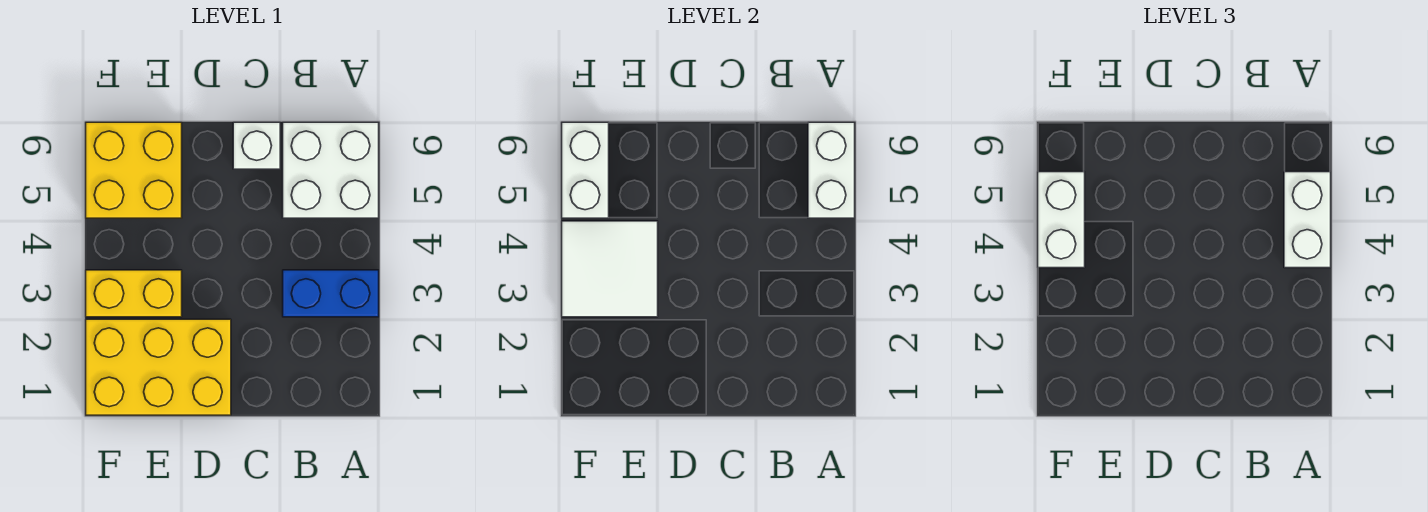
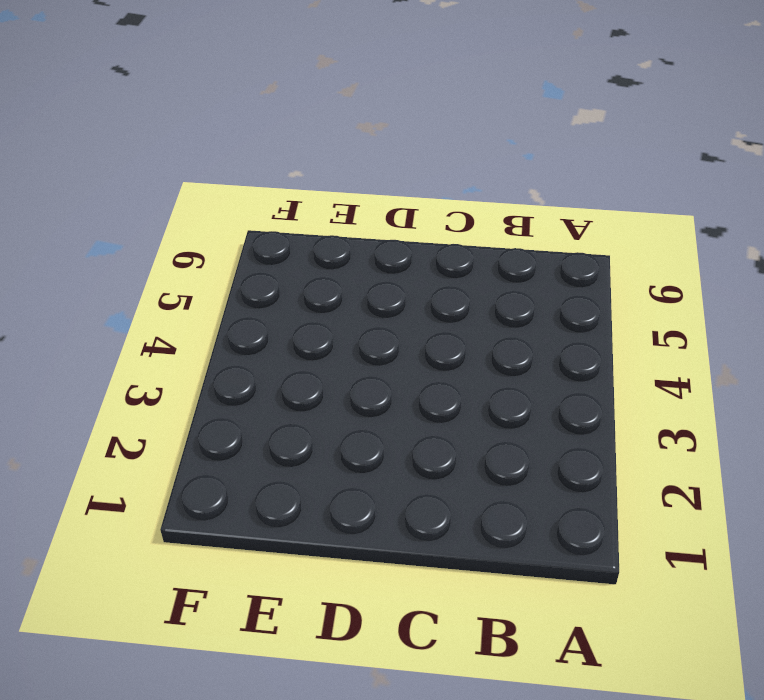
none -> blue 1x2 brick [283,270,379,317]
none -> white 2x2 brick [283,122,379,218]

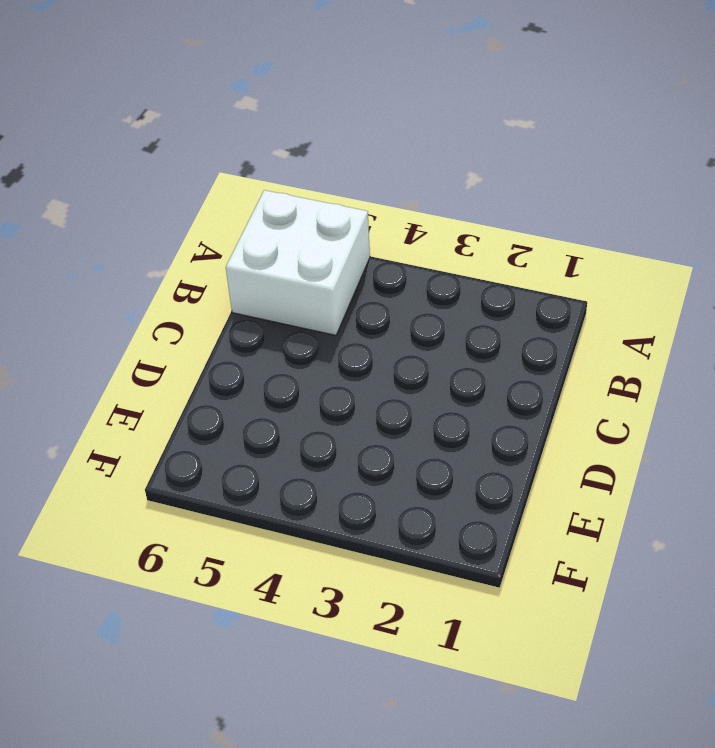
none -> blue 1x2 brick [283,270,379,317]
none -> white 1x1 brick [233,122,280,169]

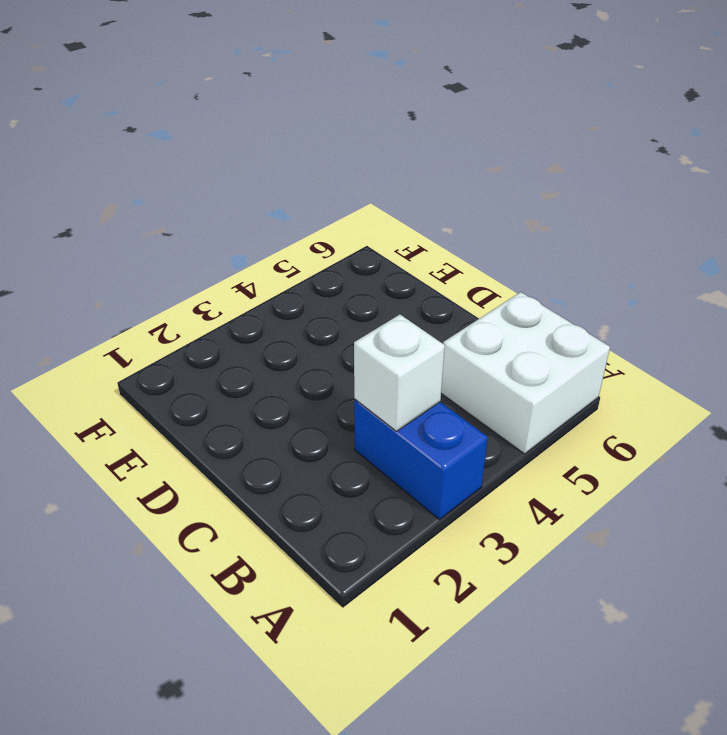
white 1x1 brick [354,315,445,431] -> white 1x1 brick moved to [233,122,280,169]
none -> yellow 2x3 brick [86,319,231,415]
none -> yellow 1x2 brick [86,270,182,317]

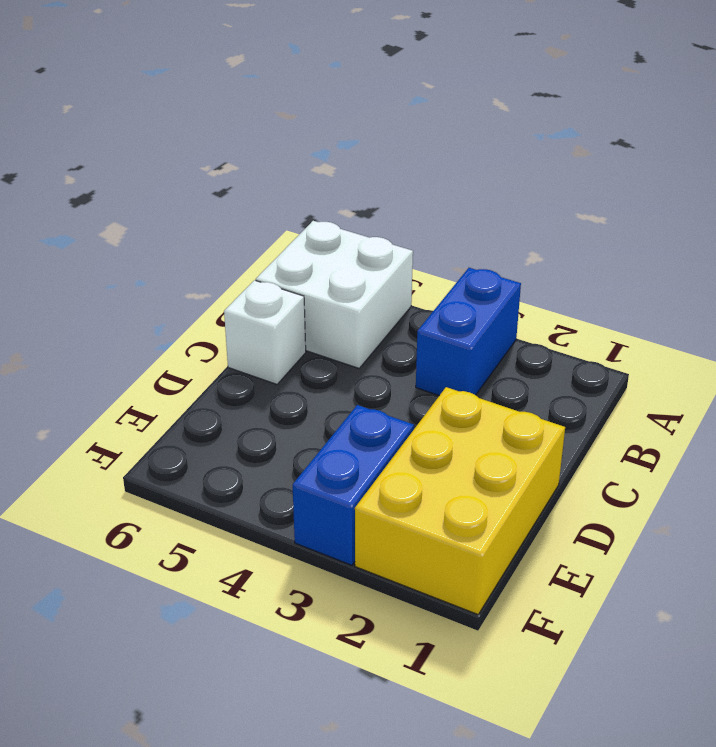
blue 1x2 brick [293,405,414,565] -> yellow 1x2 brick [86,270,182,317]
none -> yellow 2x2 brick [86,122,182,218]
none -> white 1x2 brick [808,122,855,218]

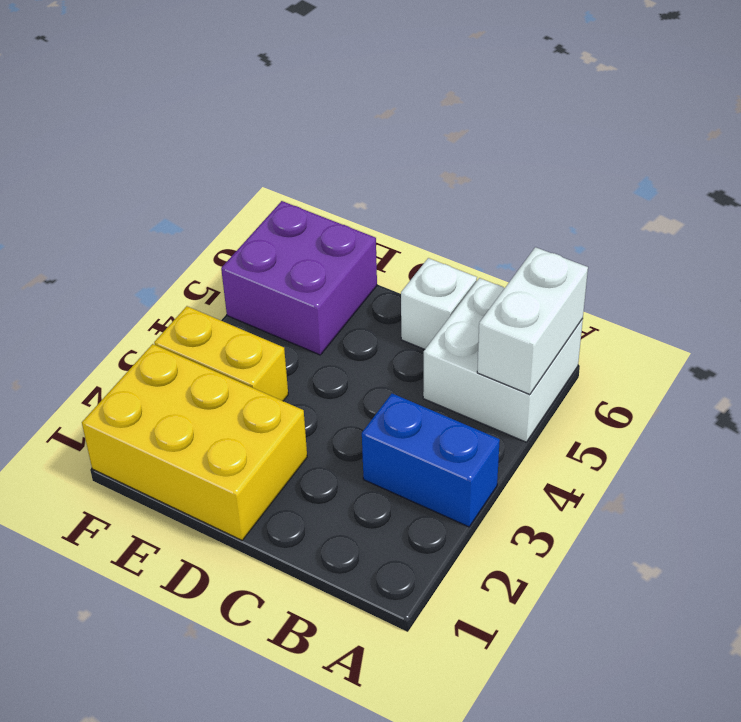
purple 2x2 brick [221,201,377,355] -> yellow 2x2 brick [86,122,182,218]
none -> white 2x2 tile [562,221,658,317]
none -> white 1x2 brick [562,122,609,218]

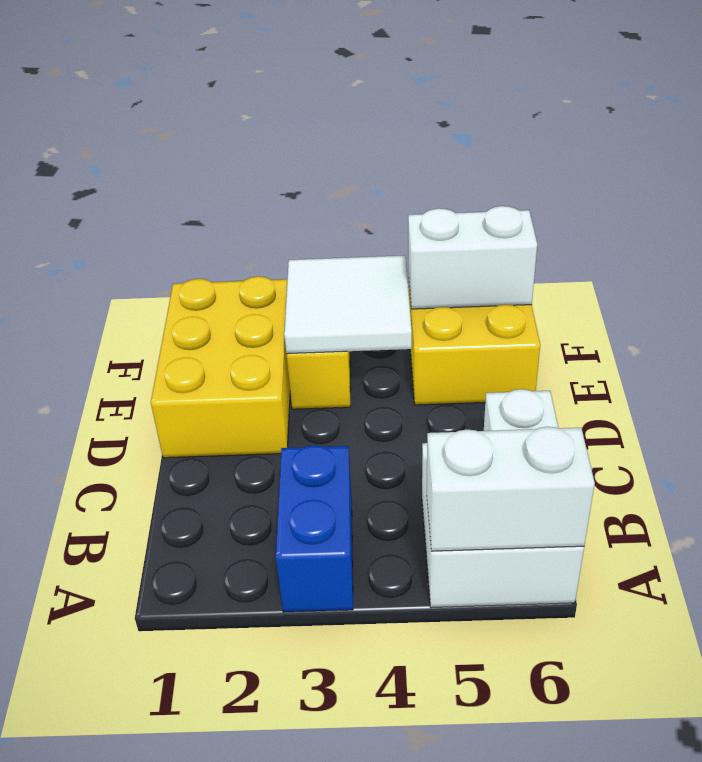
none -> white 1x2 brick [1284,172,1331,268]
none -> white 1x2 brick [1038,172,1085,268]

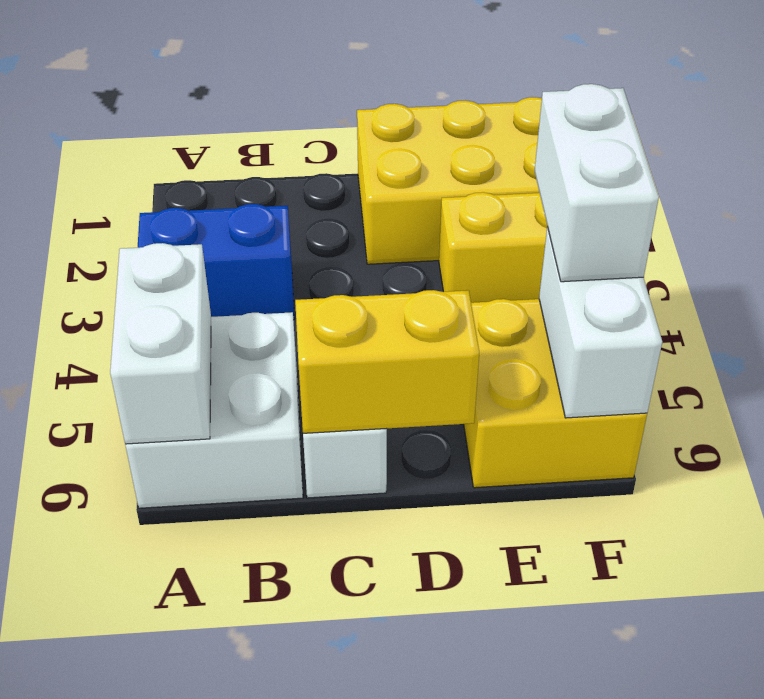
yellow 1x2 brick [295,290,479,433] -> none
none -> white 2x2 tile [562,221,658,317]
none -> white 1x2 brick [1284,172,1331,268]

